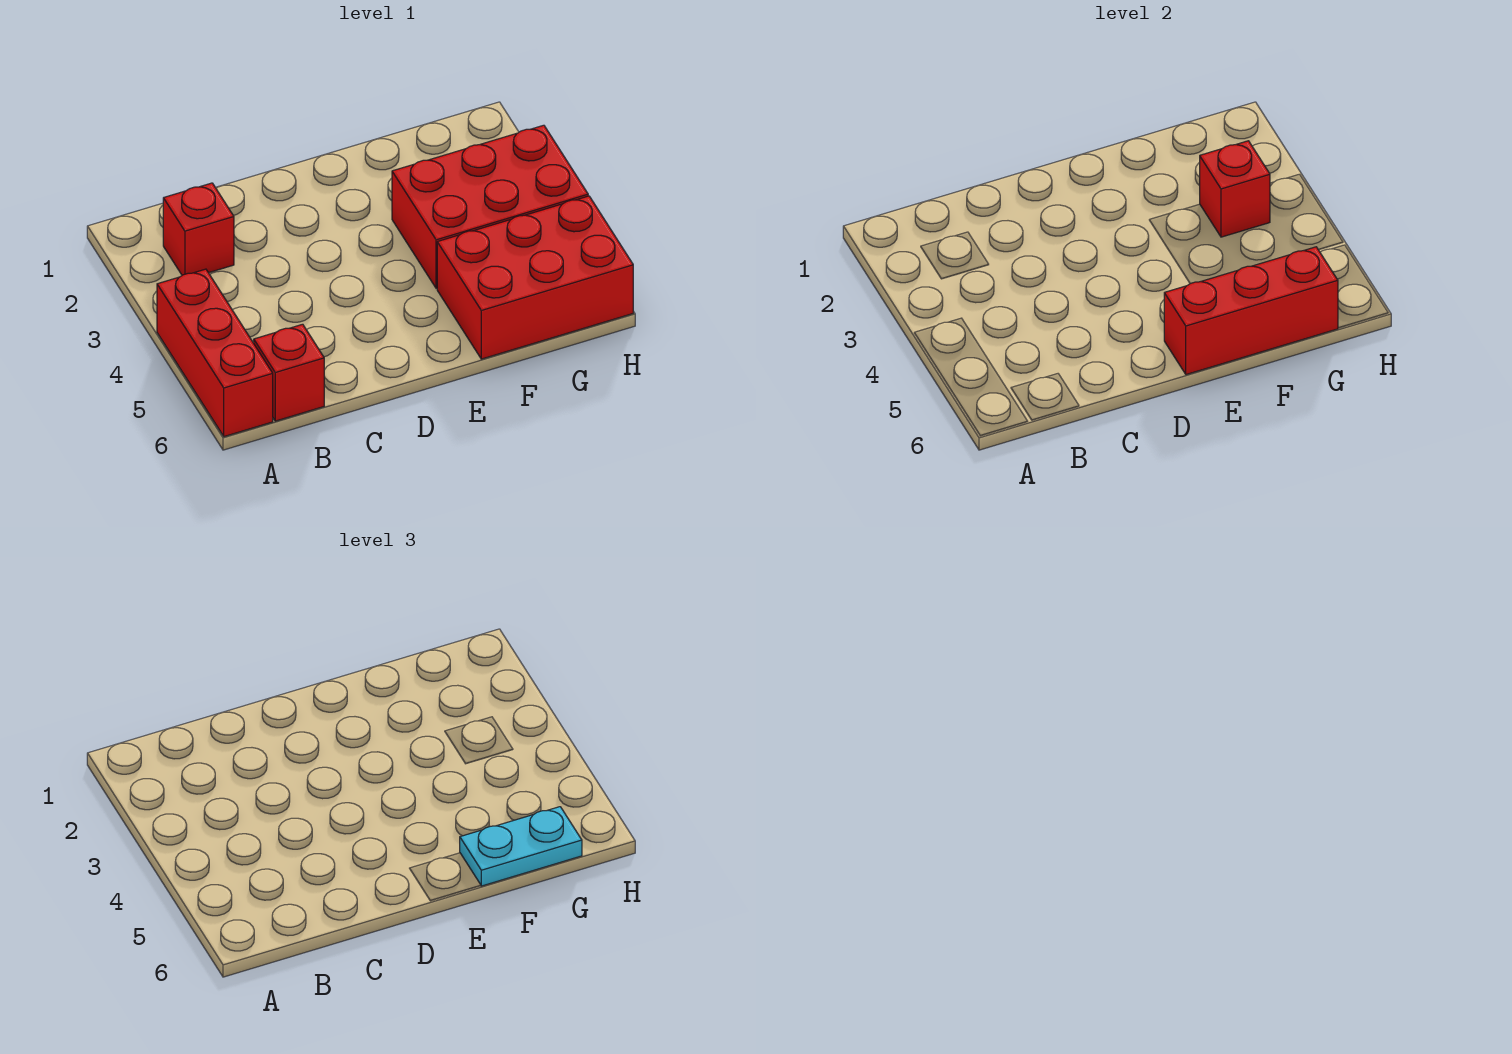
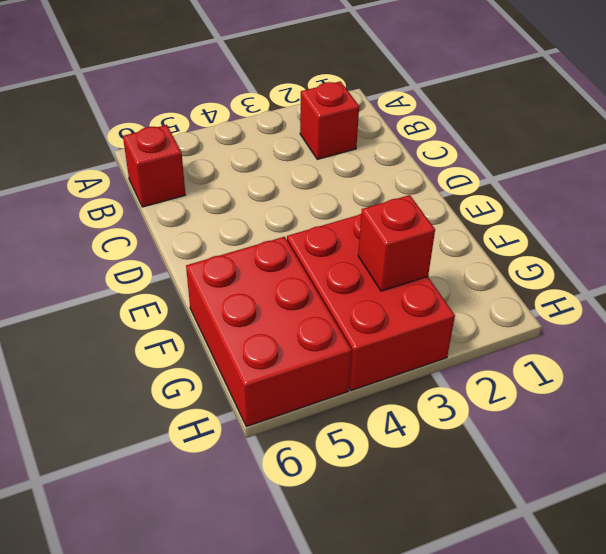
none -> red 1x3 brick [157,269,273,437]
none -> red 1x3 brick [1164,247,1338,375]

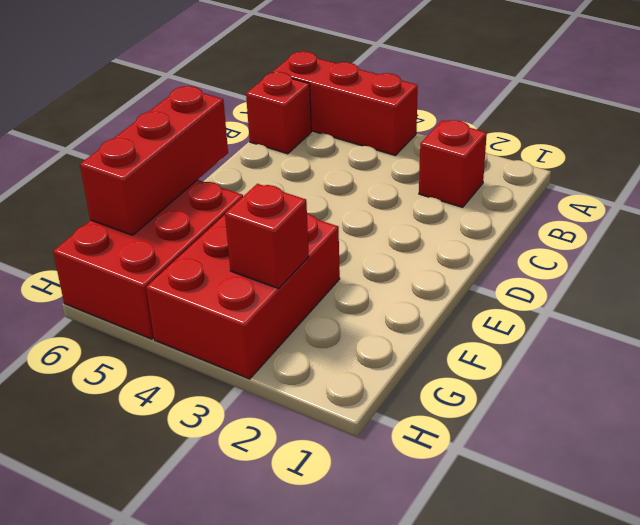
none -> cyan 1x2 plate [460,807,582,886]

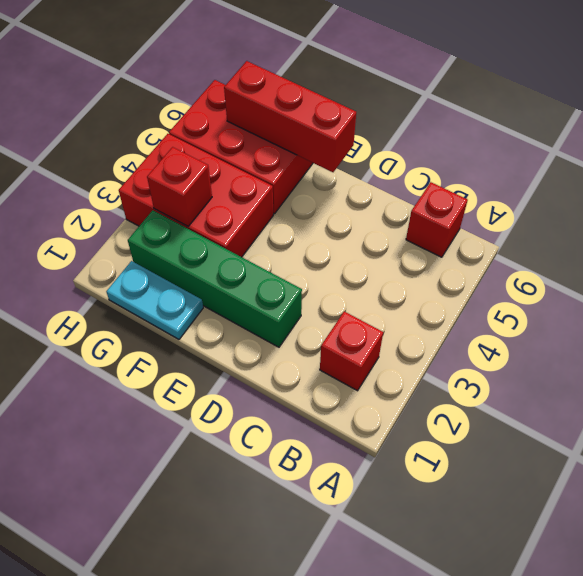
green 1x4 brick [128,210,302,347] -> none
cyan 1x2 plate [106,261,203,339] -> cyan 1x2 plate moved to [460,807,582,886]
none -> red 1x3 brick [157,269,273,437]

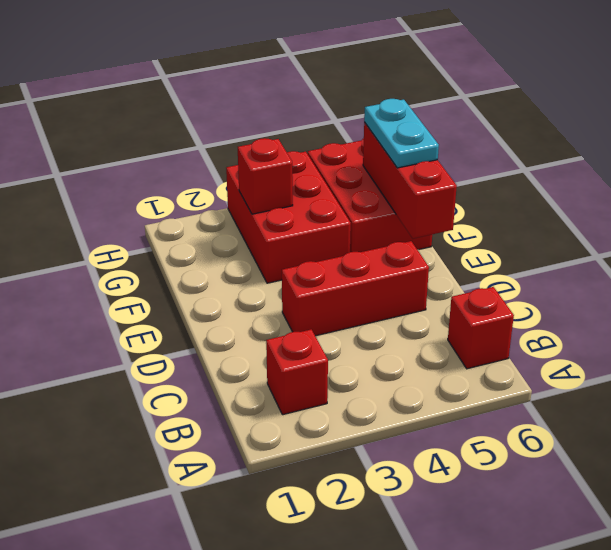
red 1x3 brick [282,241,429,336] -> red 1x3 brick moved to [157,269,273,437]

